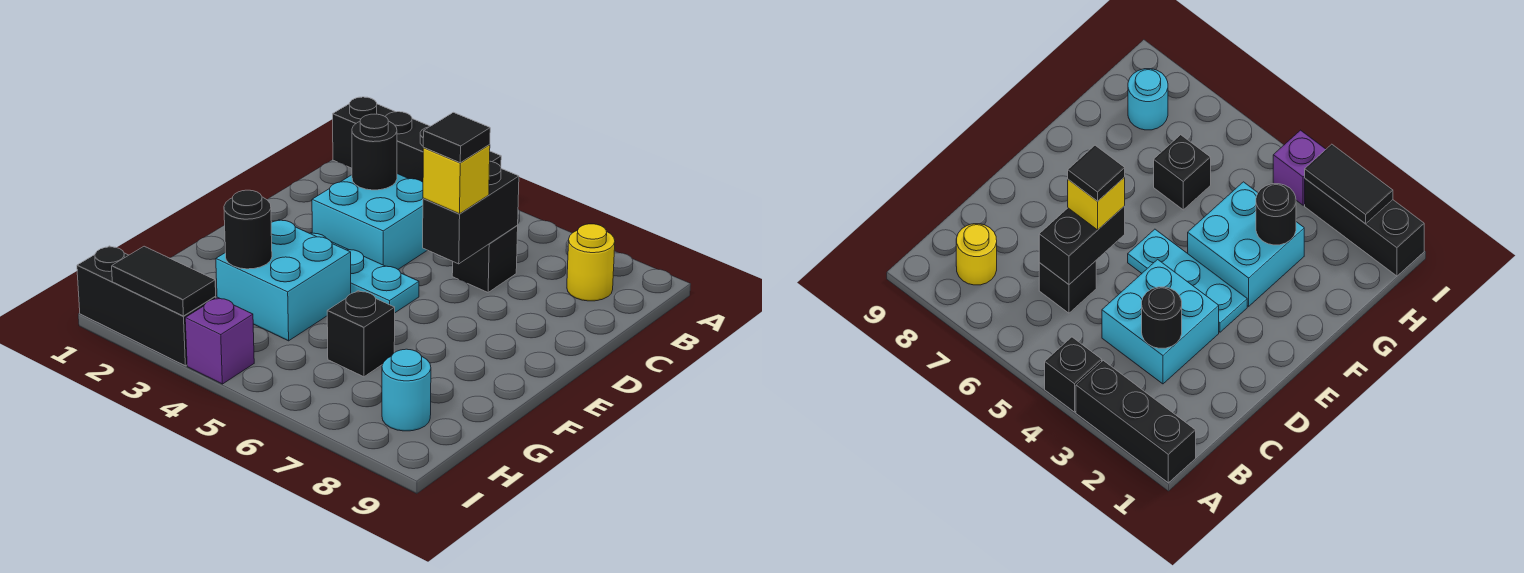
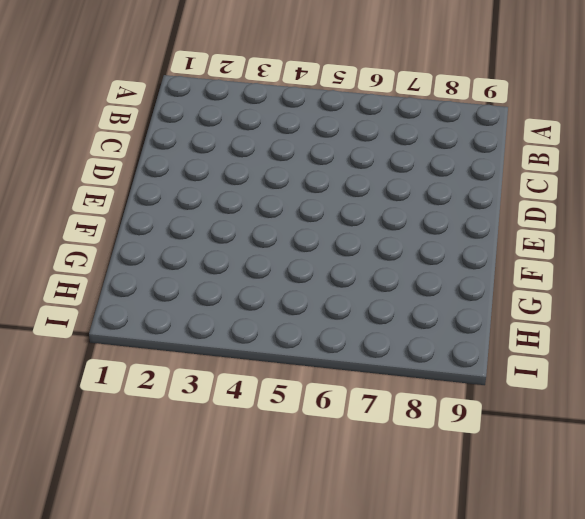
none -> black 1x3 brick [333,97,430,182]
none -> black 1x1 brick [1045,337,1102,412]
none -> yellow 1x1 round brick [567,224,615,301]

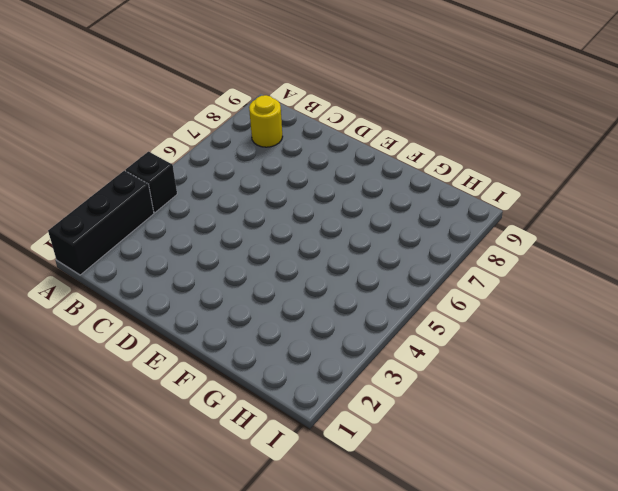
none -> cyan 2x2 brick [312,174,427,269]
none -> black 1x1 brick [452,226,518,292]
none -> cyan 1x3 plate [310,233,419,313]

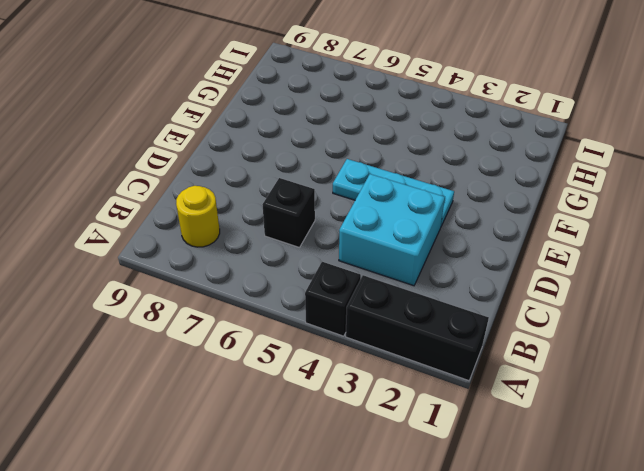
none -> cyan 2x2 brick [216,220,351,341]
none -> black 1x1 brick [327,291,395,377]
none -> cyan 1x1 round brick [382,349,431,431]

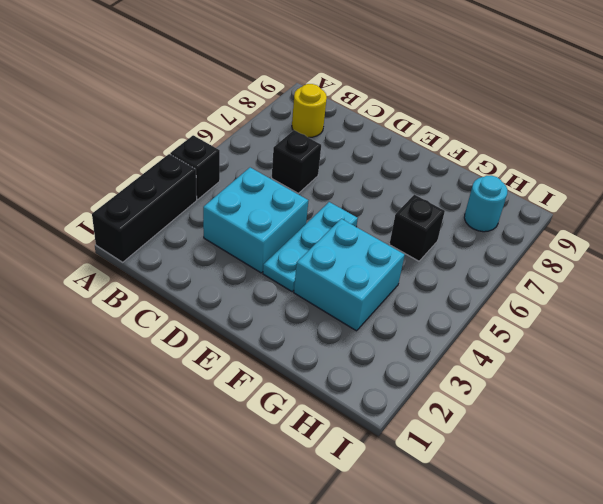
none -> black 1x3 brick [77,246,216,366]
none -> purple 1x1 brick [185,297,254,384]
none -> black 1x1 round brick [352,114,397,190]

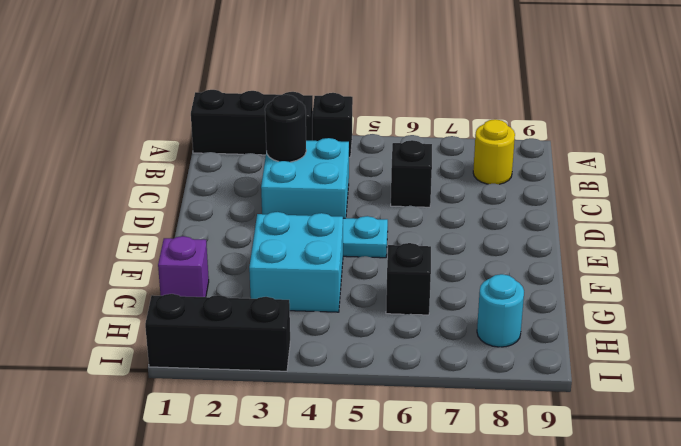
purple 1x1 brick [158,236,209,297] -> purple 1x1 brick moved to [185,297,254,384]
none -> black 1x2 brick [423,161,519,264]
none -> black 1x1 round brick [224,190,272,269]
none -> black 1x2 tile [112,246,216,316]

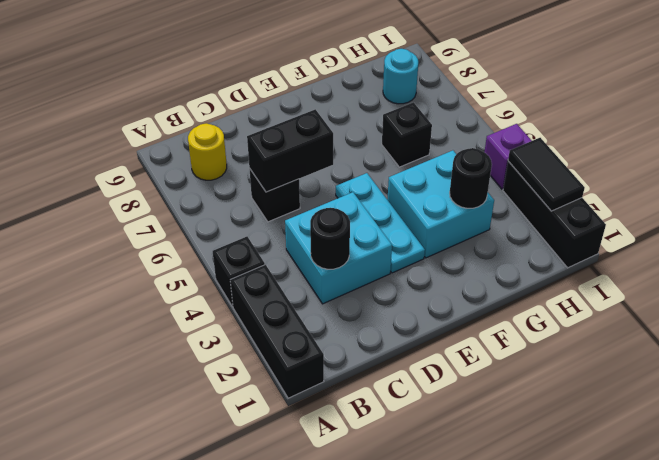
none -> yellow 1x1 brick [423,145,490,214]
none -> black 1x1 tile [423,112,490,163]

